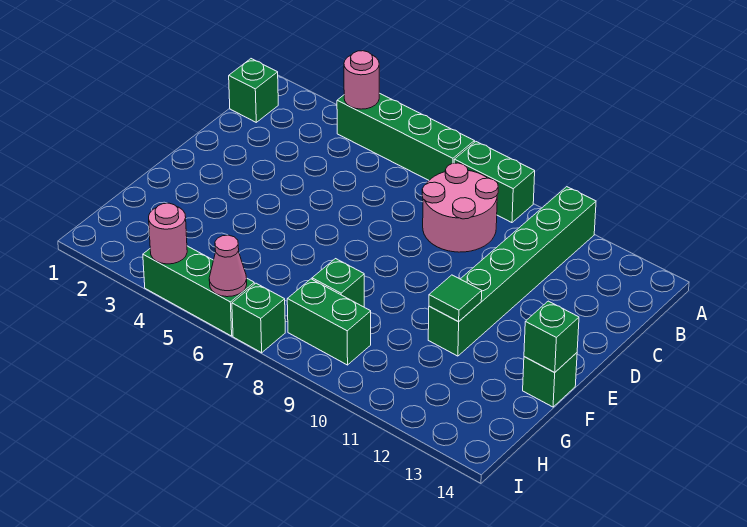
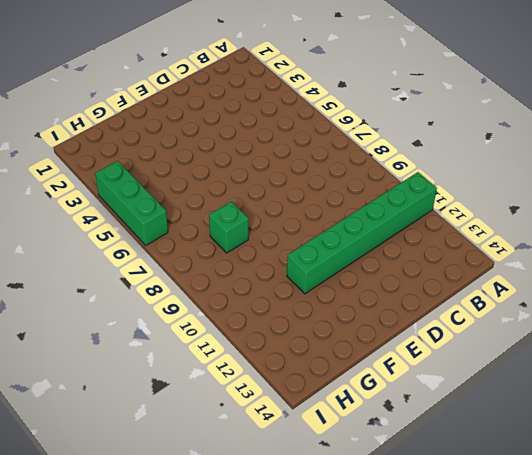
none -> green 1x4 brick [337,93,474,180]
none -> green 1x2 brick [454,142,535,223]
none -> green 1x1 brick [229,59,278,122]

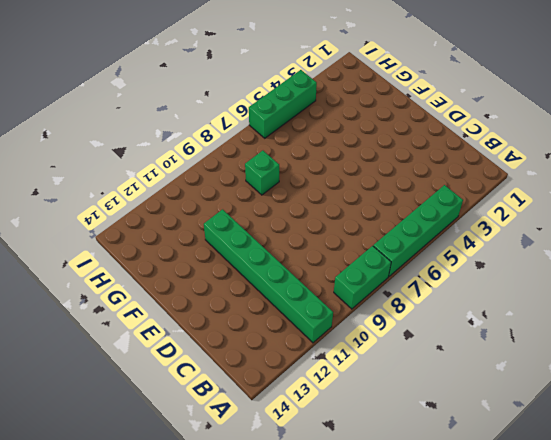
none -> green 1x1 brick [229,59,278,122]
none -> pink 2x2 round brick [422,163,498,252]
none -> green 1x1 brick [523,353,577,407]

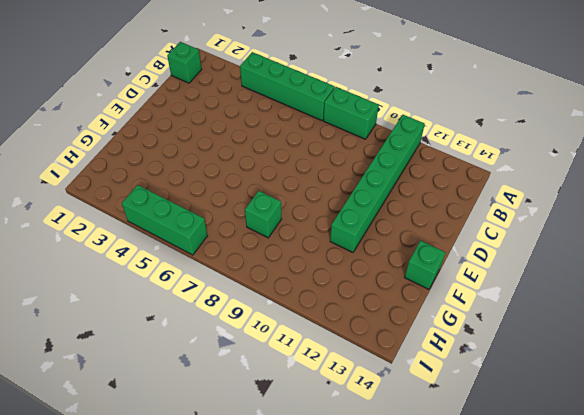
none -> pink 2x2 round brick [422,163,498,252]
none -> green 1x2 brick [287,279,371,365]
none -> green 1x1 brick [232,283,285,353]

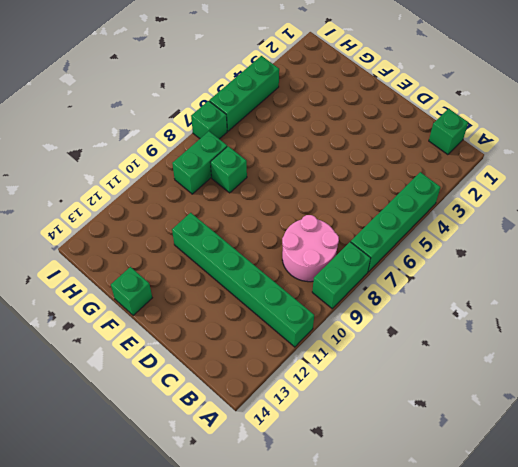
none -> pink 1x1 round brick [344,51,379,109]
none -> green 1x1 tile [429,275,482,322]
none -> green 1x1 brick [524,301,579,372]

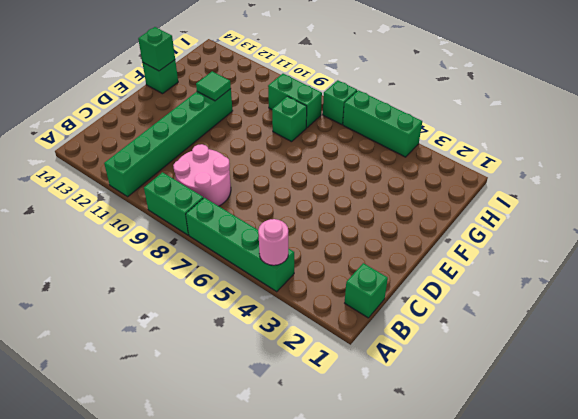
none -> pink 1x1 round brick [149,203,187,264]
none -> pink 1x1 cone [209,235,247,297]

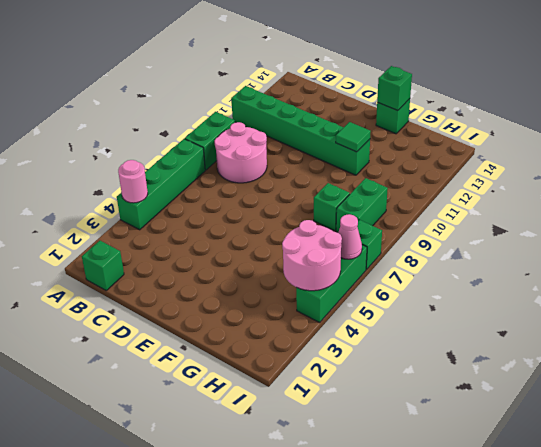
pink 2x2 round brick [282,220,342,291] -> pink 1x1 round brick [149,203,187,264]

